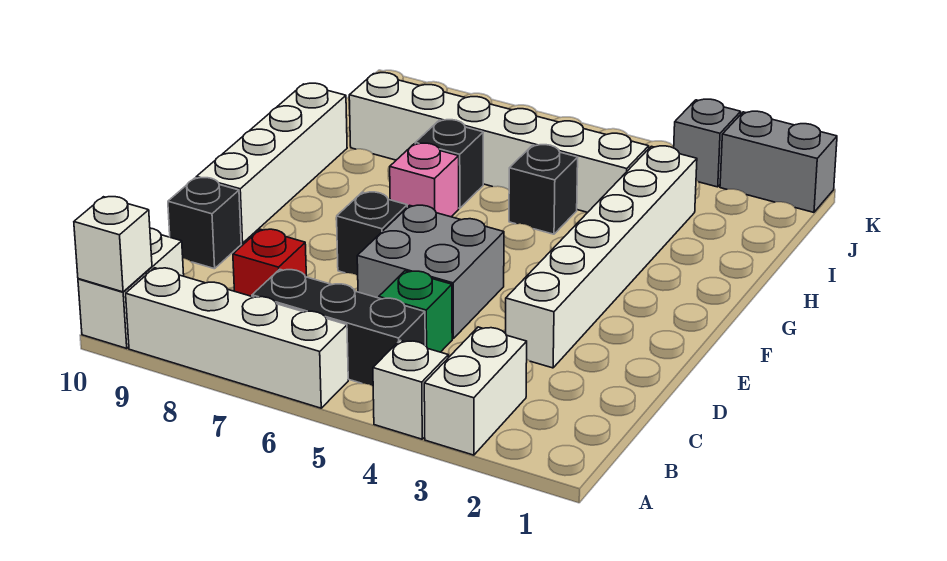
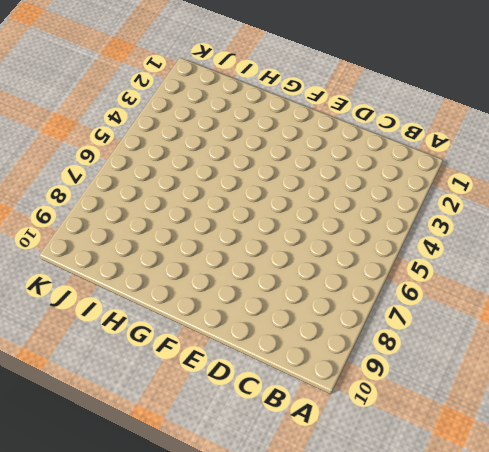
none -> white 1x2 brick [424,327,527,455]
none -> white 1x1 brick [373,340,448,439]
none -> white 1x4 brick [126,268,348,408]

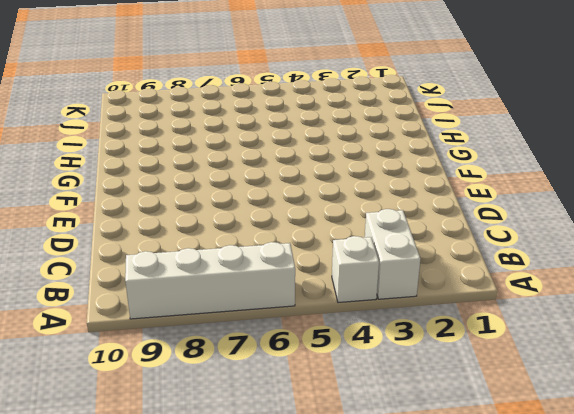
none -> white 1x2 brick [78,228,184,348]
none -> black 1x3 brick [252,269,425,386]
none -> green 1x1 brick [379,271,452,352]

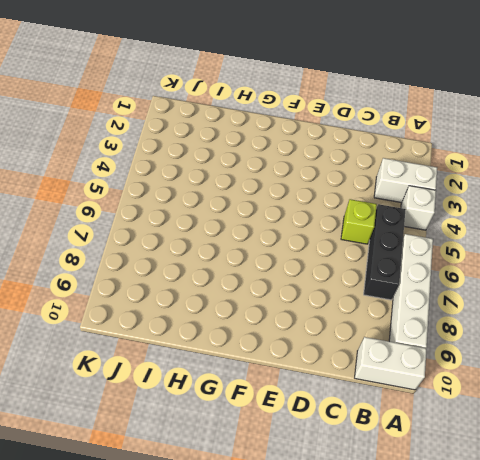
lime 1x1 brick [341,199,377,244] -> green 1x1 brick [379,271,452,352]
none -> red 1x1 brick [233,229,306,296]
none -> white 1x6 brick [506,146,697,368]
none -> grey 2x2 brick [357,205,504,339]

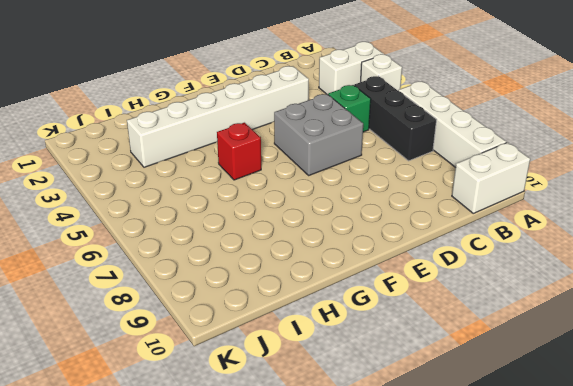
red 1x1 brick [217,123,261,180] -> red 1x1 brick moved to [233,229,306,296]
none -> black 1x1 brick [168,178,241,269]
none -> black 1x1 brick [337,192,407,275]
none -> white 1x4 brick [196,83,347,243]

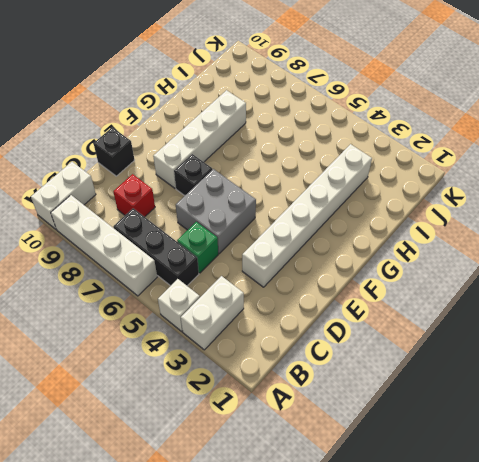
white 1x4 brick [153,90,246,188] -> white 1x4 brick moved to [196,83,347,243]
none -> pink 1x1 brick [390,143,459,217]
none -> black 1x1 brick [509,145,578,234]
none -> black 1x1 brick [415,120,483,208]

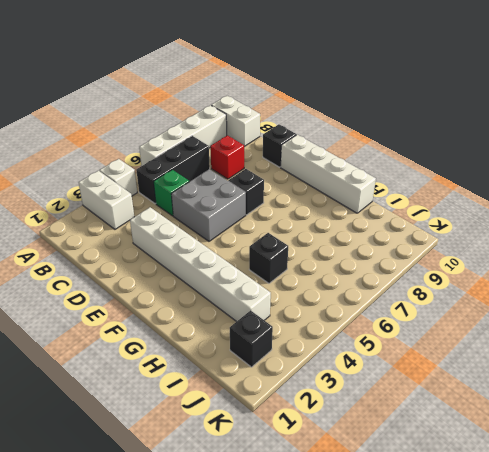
black 1x1 brick [230,310,273,367] -> black 1x1 brick moved to [415,120,483,208]
none -> pink 1x1 brick [390,143,459,217]
none -> white 1x6 brick [349,73,649,212]
none -> grey 1x2 brick [720,111,837,212]

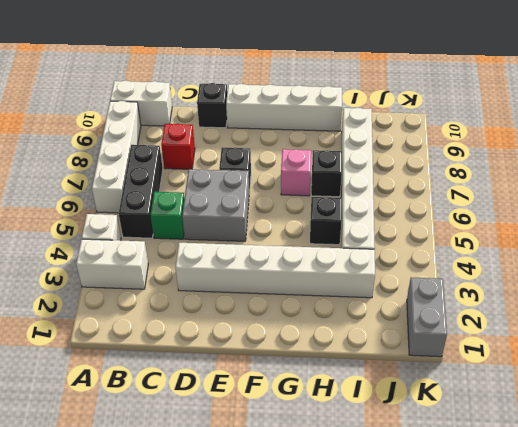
none -> grey 1x1 brick [674,99,741,187]
none -> white 1x1 brick [74,197,152,292]

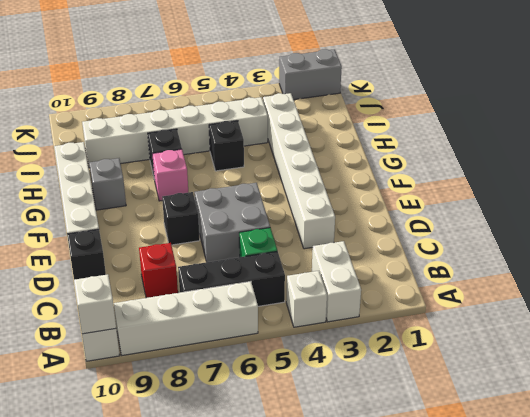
grey 1x1 brick [89,158,126,210] -> grey 1x1 brick moved to [674,99,741,187]

